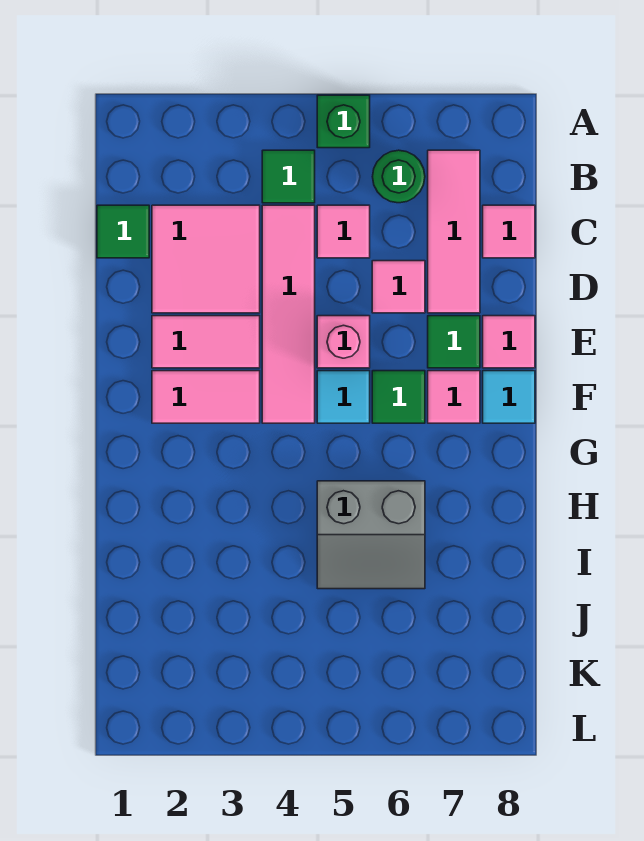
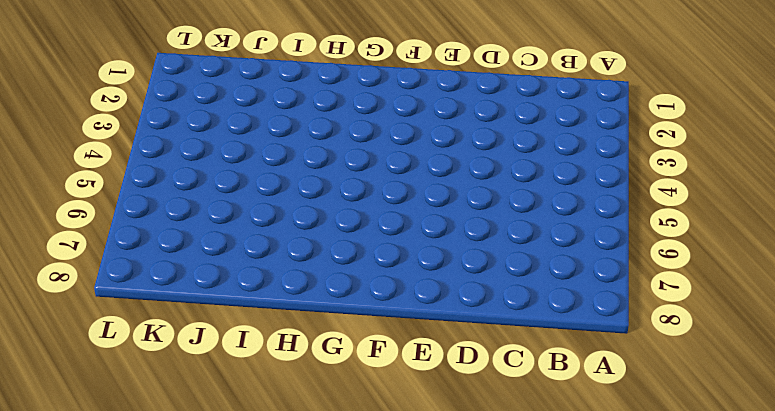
none -> green 1x1 brick [317,95,370,148]
none -> green 1x1 tile [262,150,315,203]
none -> green 1x1 round brick [372,150,425,203]

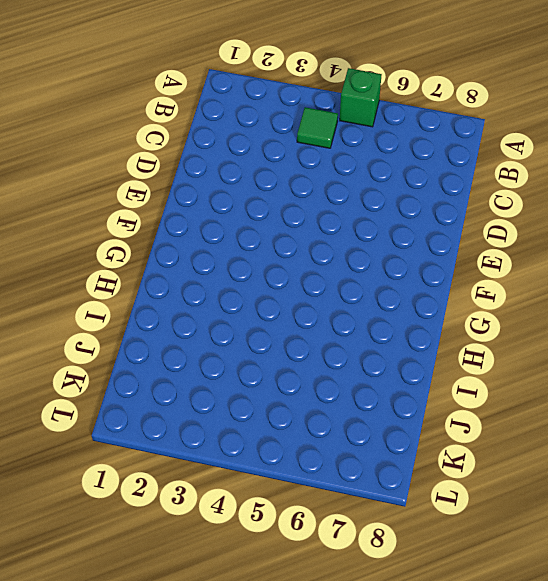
none -> green 1x1 round brick [372,150,425,203]
none -> pink 1x3 tile [428,150,480,313]
none -> green 1x1 tile [97,205,149,258]

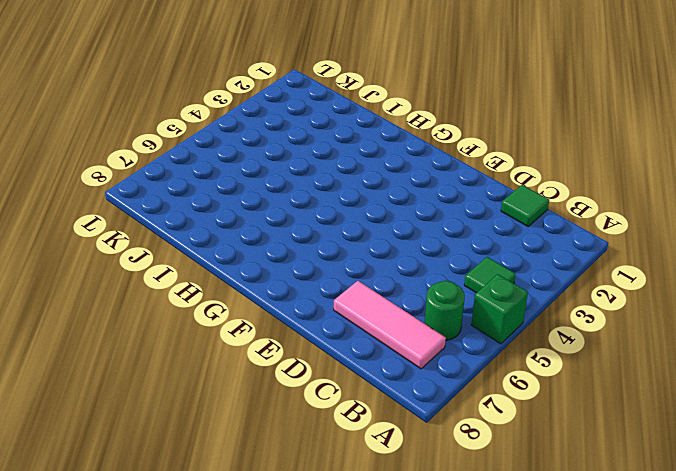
none -> pink 2x2 tile [152,205,260,313]
none -> pink 1x4 tile [262,205,315,423]
none -> pink 1x1 tile [317,205,370,258]

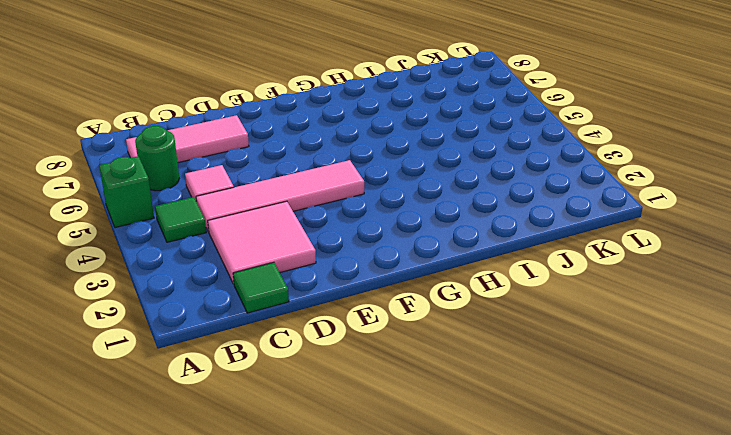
none -> pink 1x1 tile [483,205,535,258]
none -> pink 1x1 tile [372,261,425,313]
none -> pink 1x2 tile [152,316,260,368]

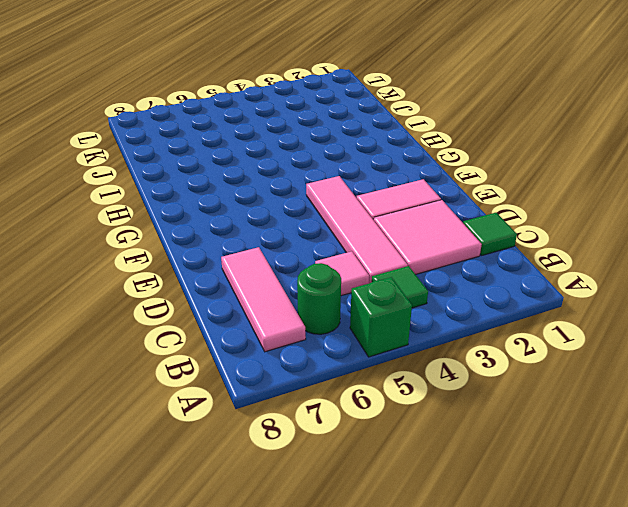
none -> pink 1x1 tile [483,205,535,258]
none -> pink 1x1 tile [372,261,425,313]
none -> pink 1x1 brick [317,316,370,368]

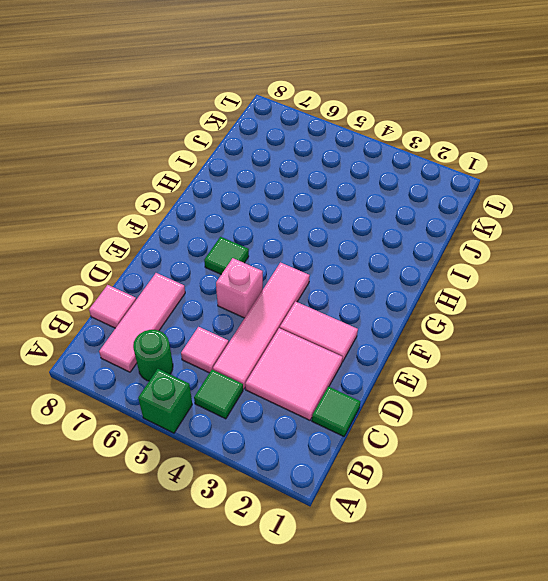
none -> pink 1x1 tile [372,261,425,313]
none -> green 1x1 tile [428,316,480,368]
none -> pink 1x1 tile [483,316,535,368]

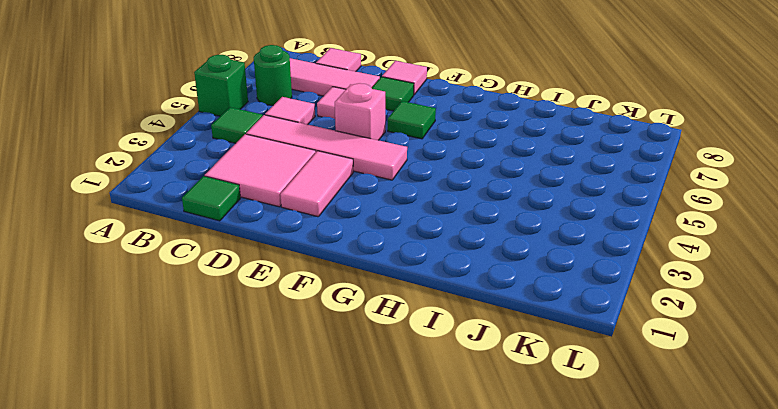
none -> pink 1x2 tile [152,371,260,423]
none -> cyan 1x1 tile [317,371,370,423]
none -> pink 1x1 tile [428,371,480,423]

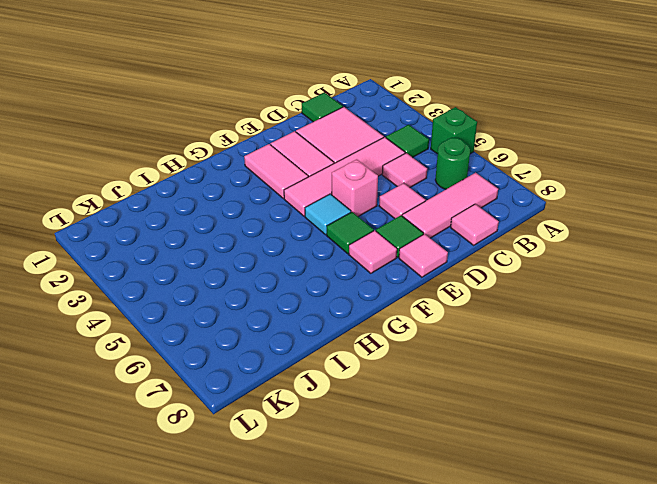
none -> cyan 1x1 tile [483,371,535,423]
none -> grey 2x2 slope [317,481,425,589]

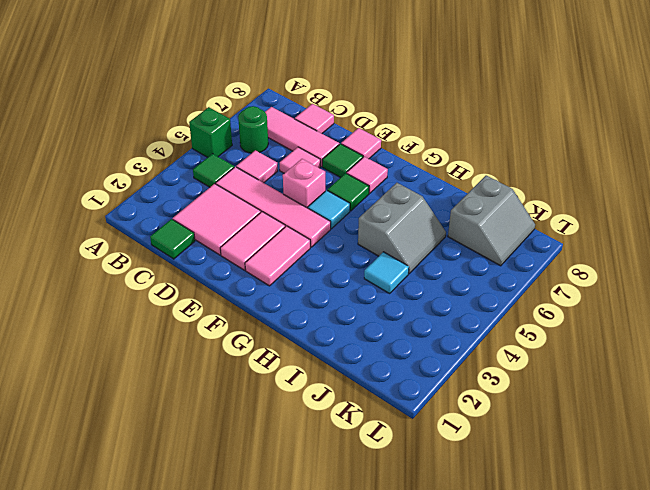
cyan 1x1 tile [364,252,409,294] -> cyan 1x1 tile moved to [483,371,535,423]
grey 2x2 slope [448,175,535,266] -> none

